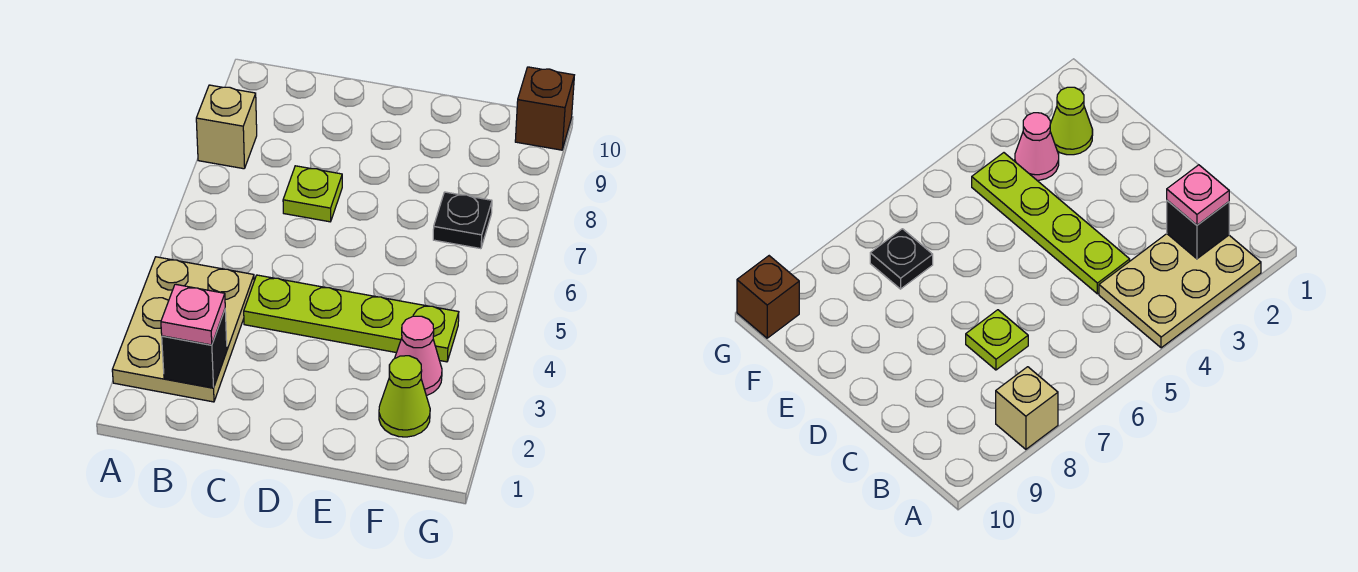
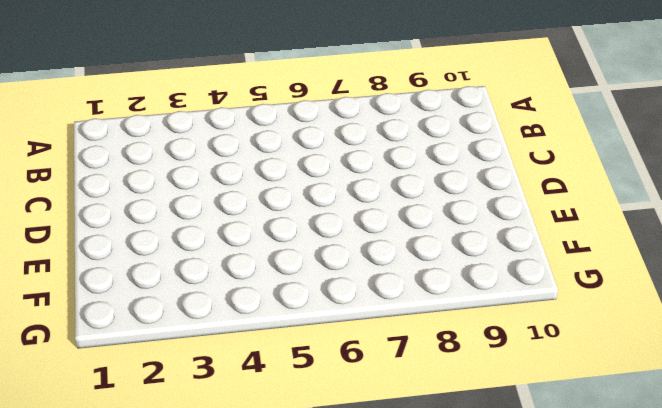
none -> tan 2x3 plate [112,257,254,402]
none -> tan 1x1 brick [196,85,257,169]

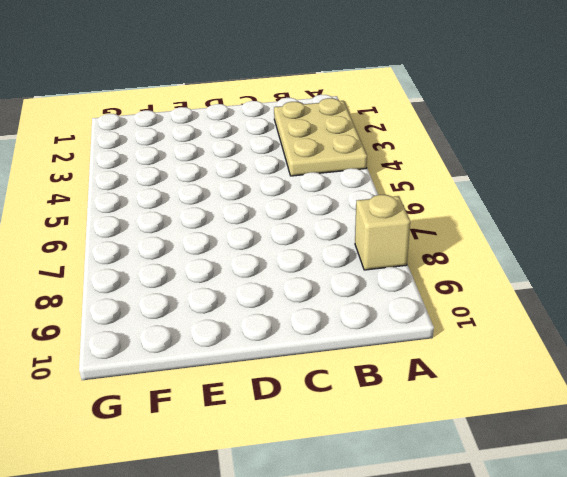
none -> lime 1x4 plate [244,275,459,362]
none -> lime 1x1 plate [283,166,342,222]

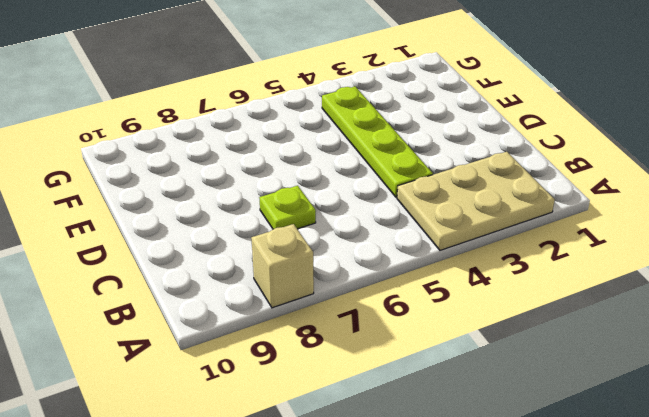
none -> lime 1x1 cone [379,356,430,437]
none -> pink 1x1 cone [395,316,442,396]

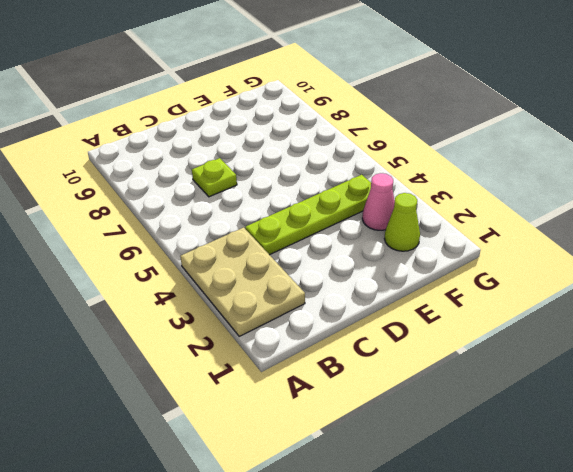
none -> tan 1x1 brick [196,85,257,169]
none -> black 1x1 plate [433,192,492,249]

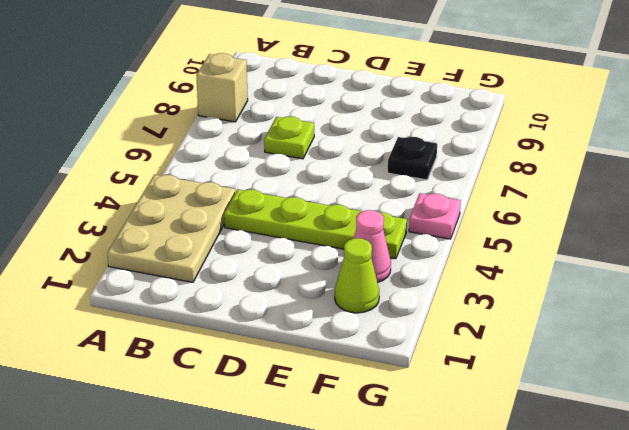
pink 1x1 plate [409,193,461,239] -> pink 1x1 plate moved to [161,284,225,345]
none -> brown 1x1 brick [515,67,574,150]
none -> black 1x1 brick [162,310,227,388]

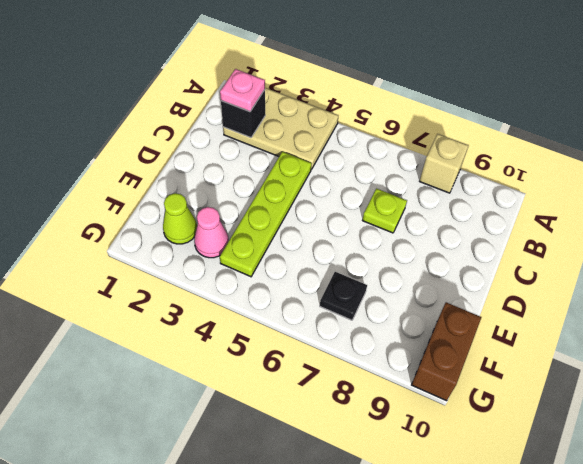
brown 1x2 brick [412,302,481,401] -> brown 1x1 brick [515,67,574,150]

